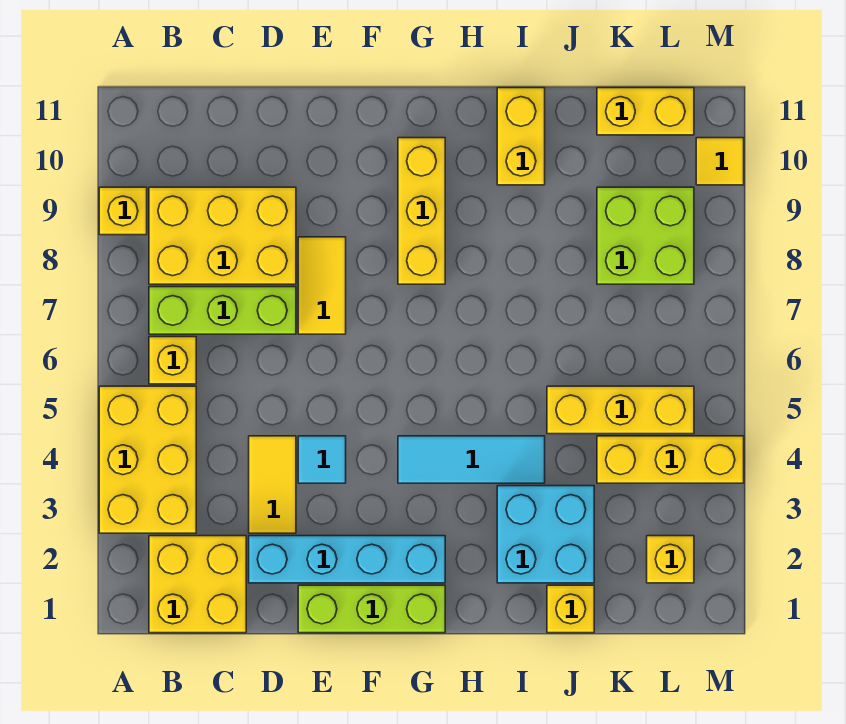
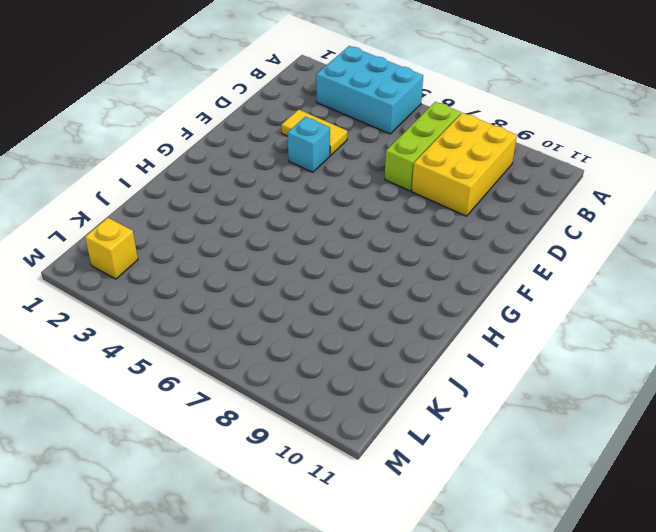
cyan 2x3 brick [316,46,423,134] -> yellow 2x3 brick [99,386,196,533]
cyan 1x1 brick [288,117,330,172] -> cyan 1x1 tile [298,436,346,483]
none -> yellow 1x1 brick [99,187,147,235]
none -> yellow 2x2 brick [149,536,246,633]
none -> yellow 1x1 brick [149,337,196,384]

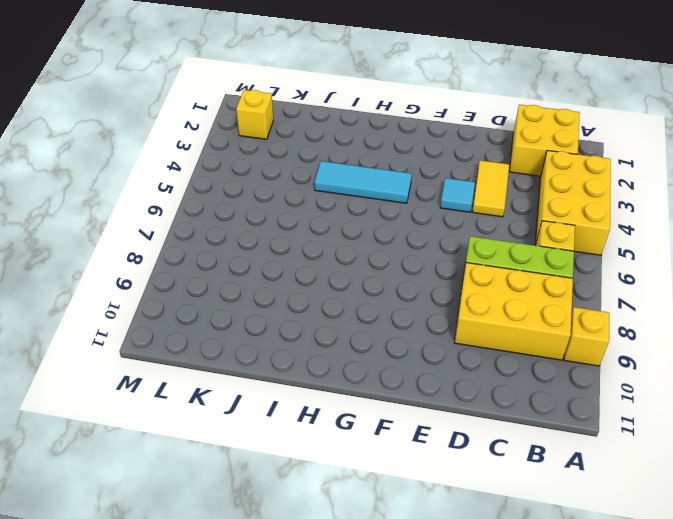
none -> cyan 1x4 brick [249,536,445,583]
none -> lime 1x3 brick [298,585,445,633]
none -> yellow 1x2 tile [298,237,346,334]

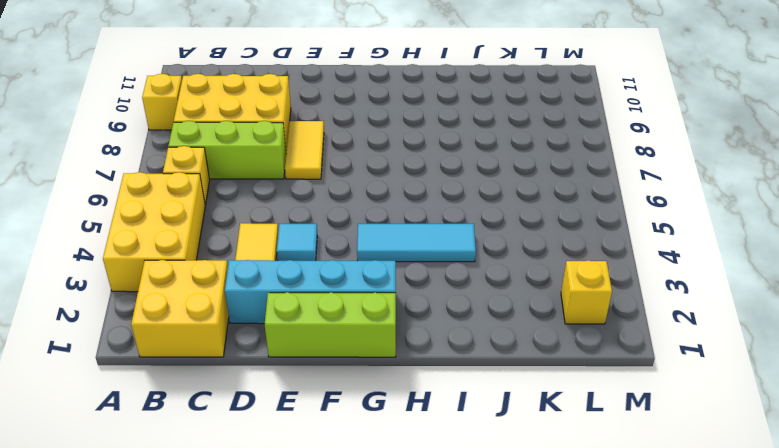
none -> yellow 1x3 brick [398,138,445,284]
none -> cyan 2x2 brick [497,486,594,583]
none -> yellow 1x2 brick [497,88,545,185]

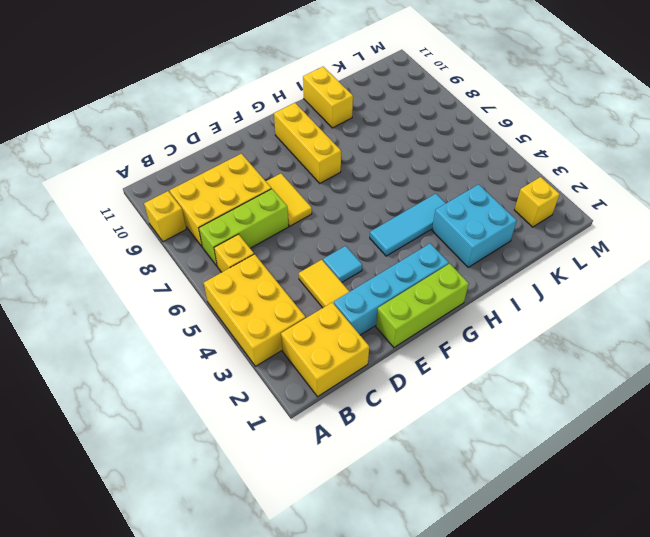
none -> yellow 1x1 brick [547,585,594,633]
none -> yellow 1x3 brick [547,386,694,434]
none -> yellow 1x3 brick [597,436,744,483]

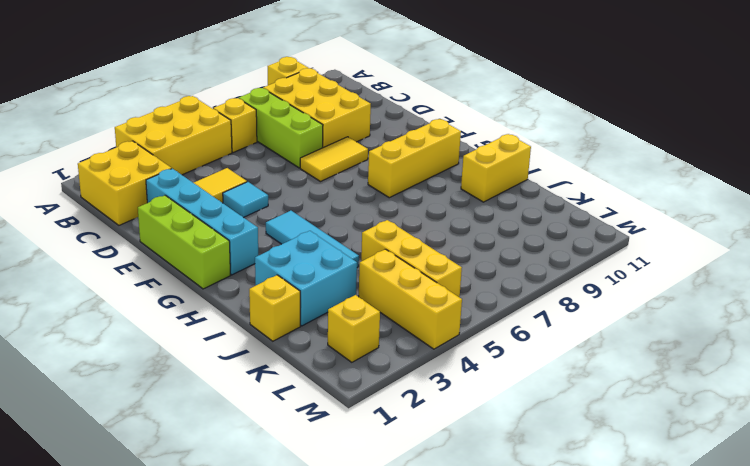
none -> lime 2x2 brick [597,187,694,284]
none -> yellow 1x2 brick [597,88,694,135]
none -> yellow 1x1 tile [696,138,744,185]

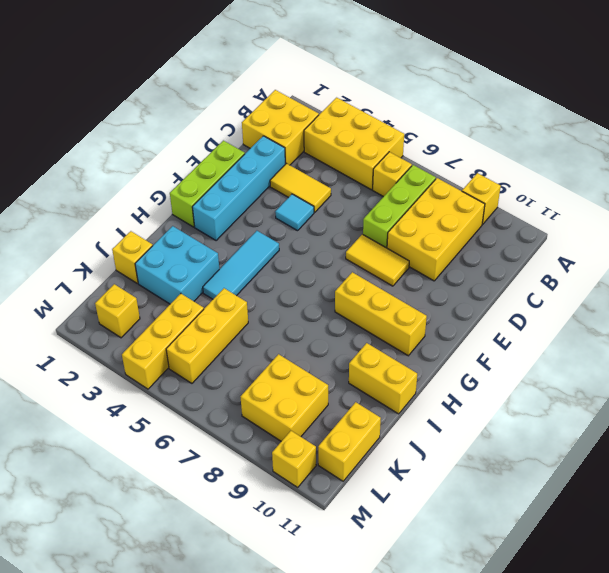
yellow 2x2 brick [241,354,328,441] -> lime 2x2 brick [597,187,694,284]
yellow 1x1 brick [272,431,316,487] -> yellow 1x1 tile [696,138,744,185]

